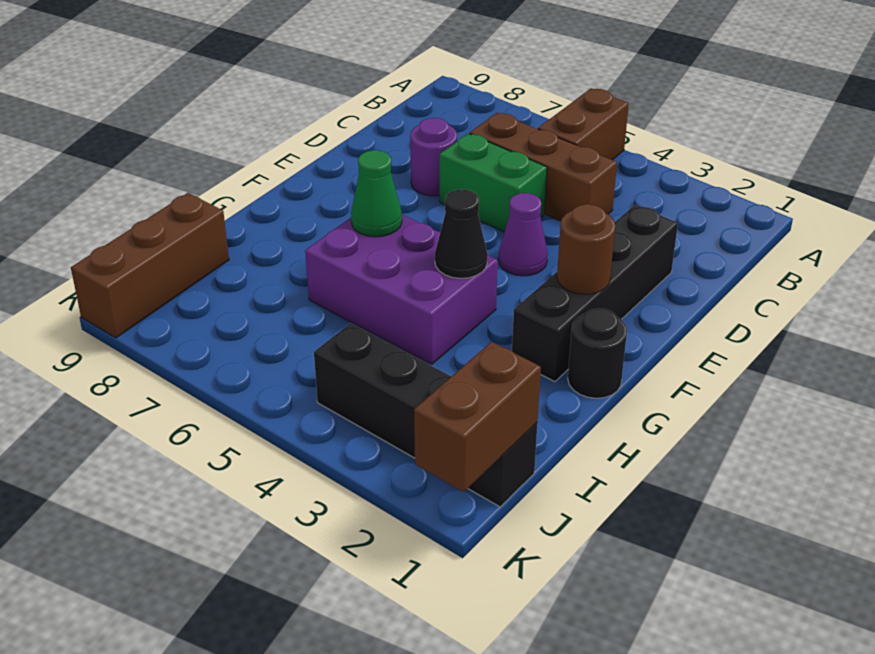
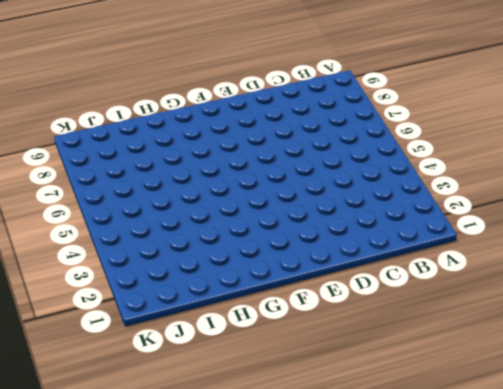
none -> brown 1x2 brick [538,88,629,160]
none -> brown 1x3 brick [470,113,617,221]
none -> black 1x4 brick [512,205,678,382]

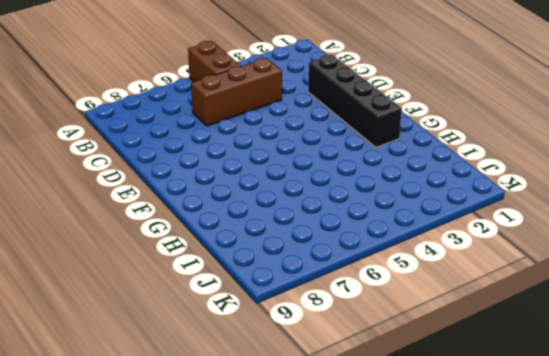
none -> green 1x2 brick [440,133,547,232]
none -> purple 1x1 round brick [410,118,457,196]
none -> purple 1x1 cone [498,193,548,276]

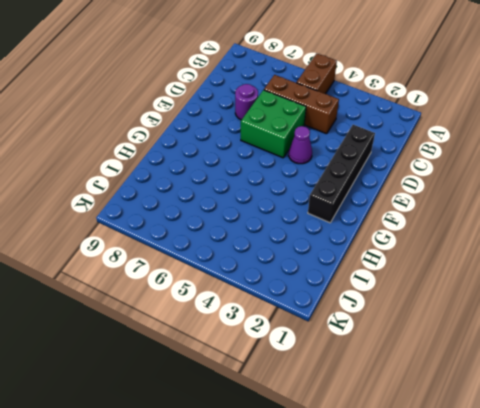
green 2x2 brick [241,90,306,158] -> green 1x2 brick [440,133,547,232]
none -> black 1x1 round brick [568,309,627,398]
none -> purple 2x3 brick [305,215,498,364]
none -> brown 1x3 brick [71,193,229,338]

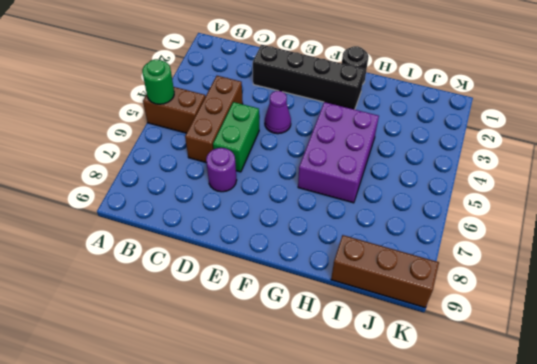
green 1x1 round brick [142,59,174,104] -> none
none -> black 1x4 brick [314,323,538,507]
none -> brown 1x1 round brick [557,204,615,294]
none -> black 1x1 cone [435,189,488,278]

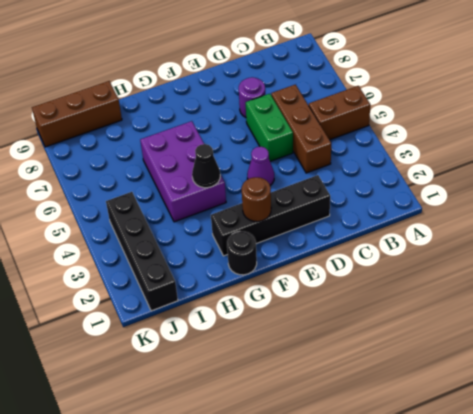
none -> green 1x1 cone [351,150,402,237]
none -> brown 1x2 brick [414,342,541,492]

